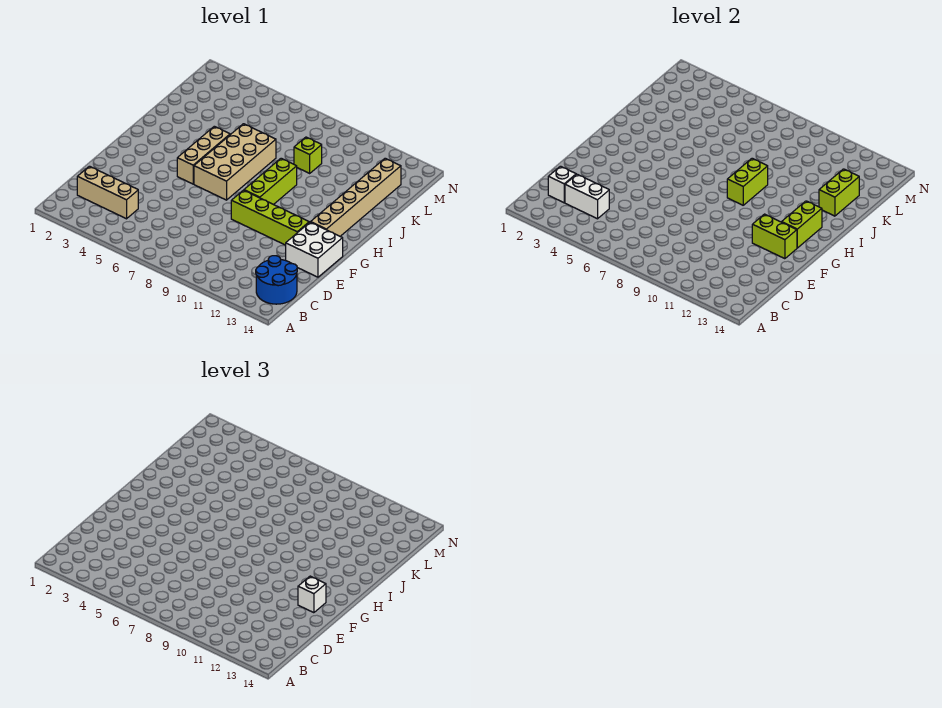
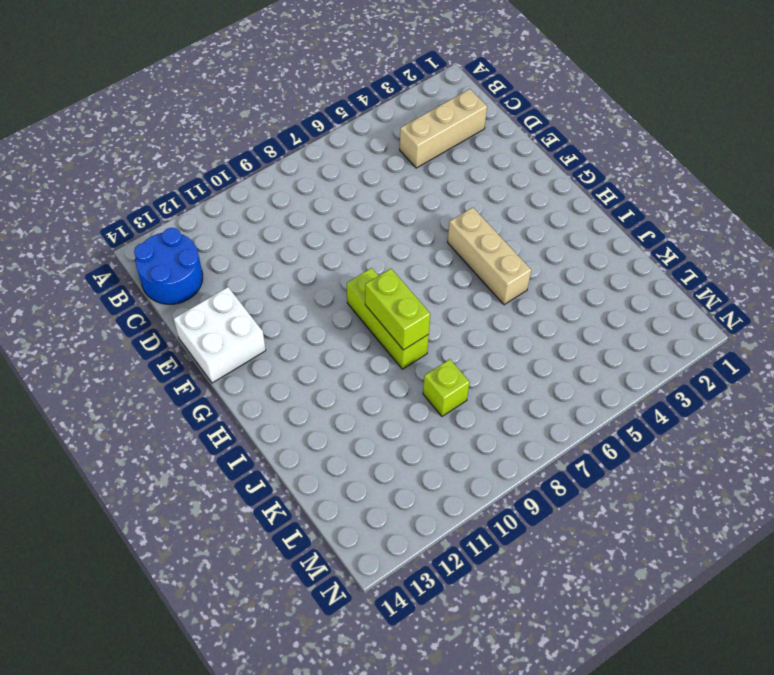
none -> lime 1x4 brick [231,190,309,245]
none -> tan 2x4 brick [194,124,276,200]
none -> tan 1x6 brick [311,158,401,236]

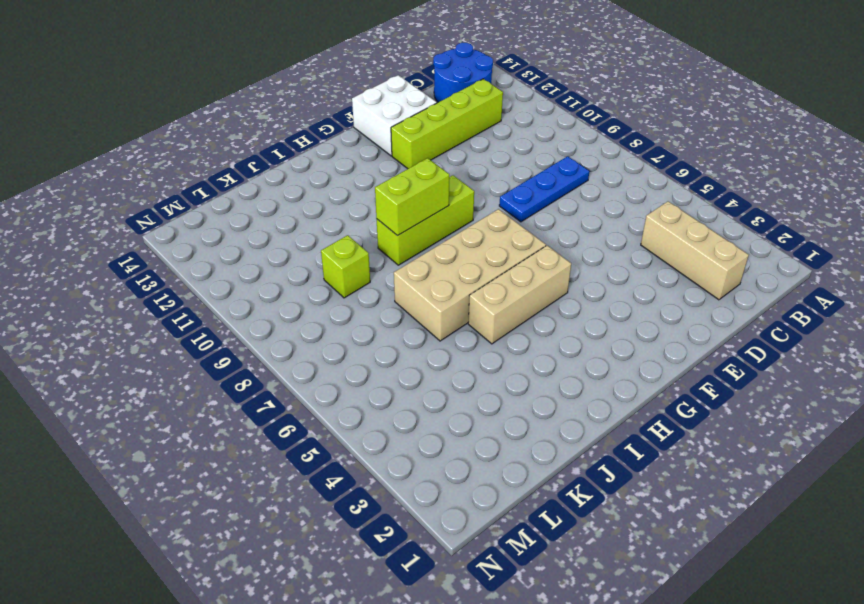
blue 1x3 plate [499,156,589,222] -> none
lime 1x4 brick [391,79,503,169] -> lime 1x4 brick turned to [231,190,309,245]
none -> tan 1x6 brick [311,158,401,236]
none -> white 1x1 brick [548,166,576,203]
none -> white 1x2 brick [565,174,609,219]

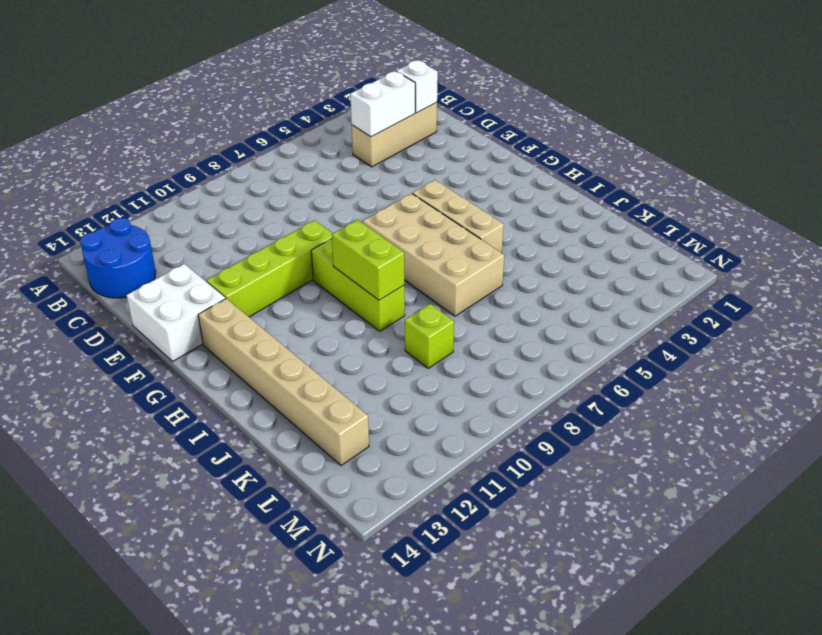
none -> lime 1x2 brick [752,214,797,259]
none -> lime 1x2 brick [782,201,822,248]
none -> lime 1x2 brick [819,169,859,216]

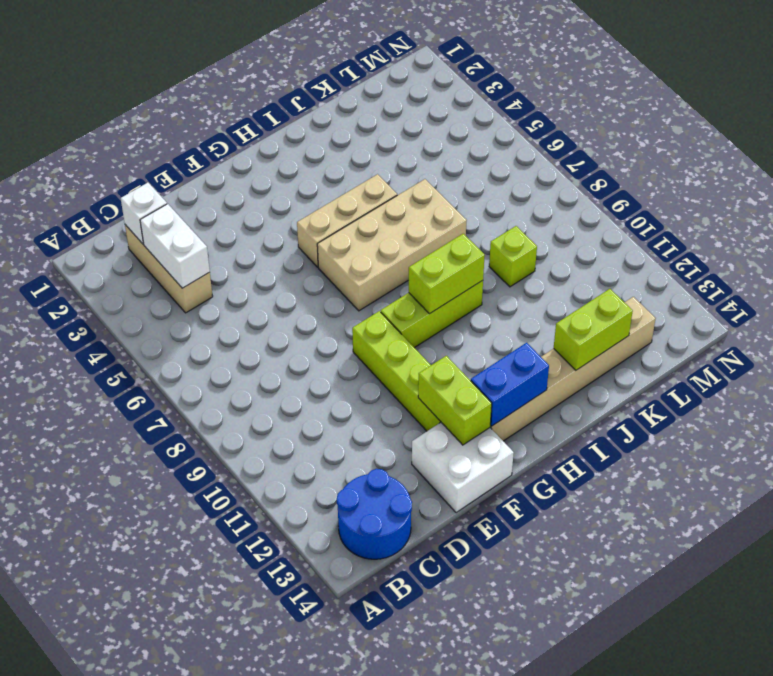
blue 1x2 brick [471,343,549,426] -> lime 1x2 brick [782,201,822,248]
none -> white 1x1 brick [298,576,326,613]

